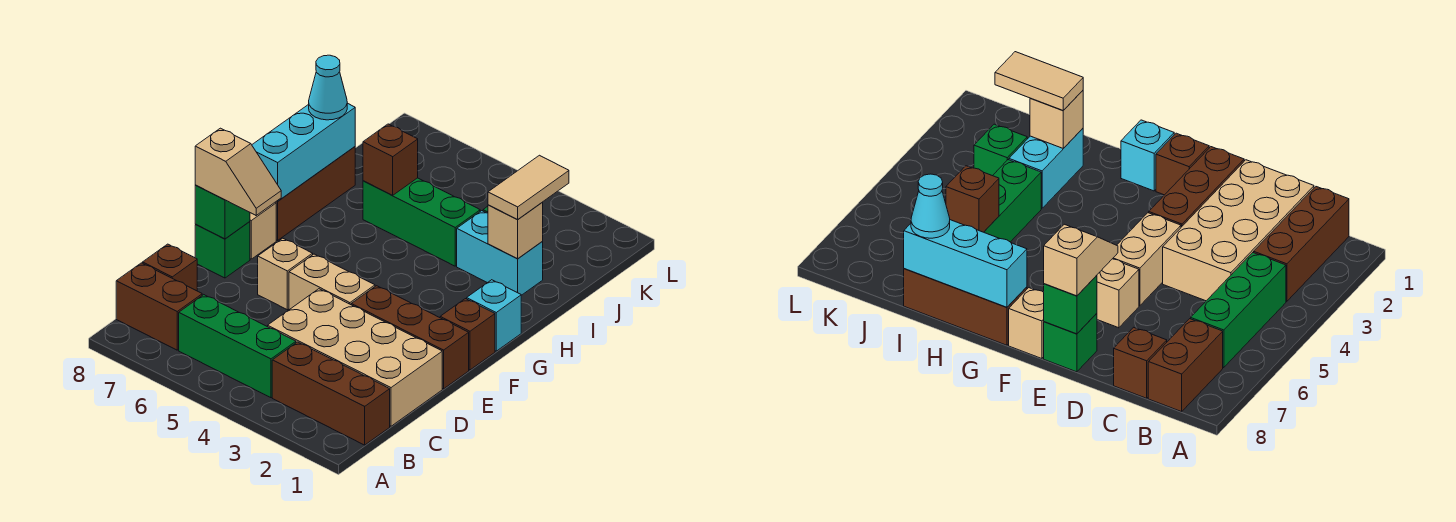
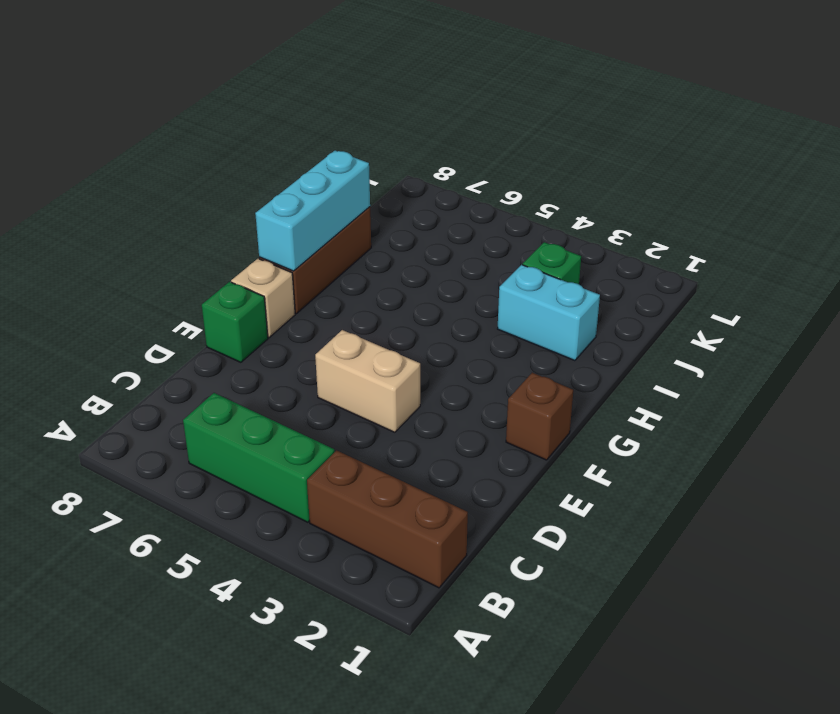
none -> brown 1x2 brick [116,263,202,350]
none -> tan 2x4 brick [268,289,442,426]
none -> brown 1x1 brick [143,244,197,291]

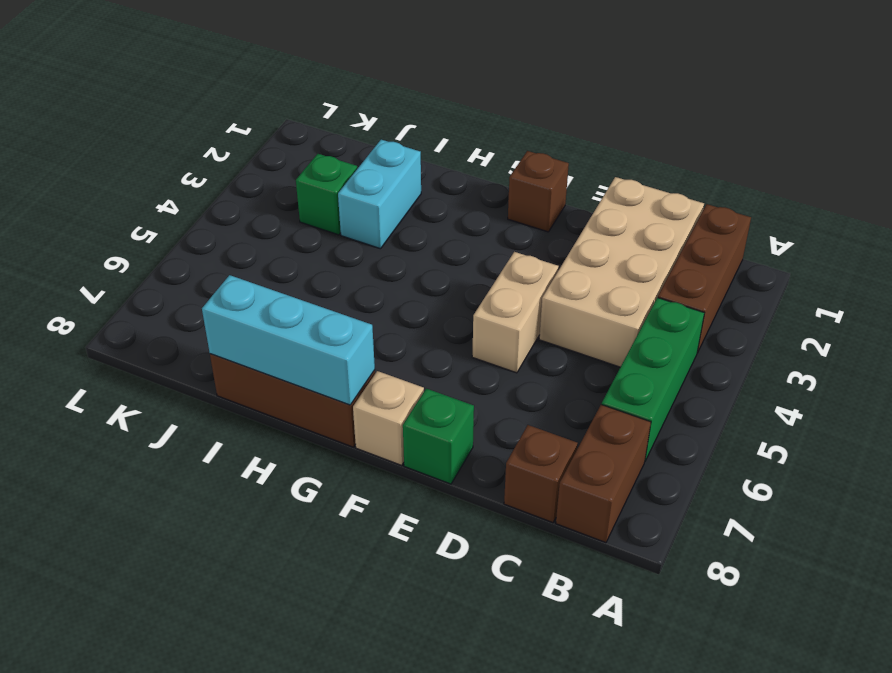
none -> brown 1x3 brick [351,286,469,389]
none -> tan 1x1 brick [258,238,313,310]
none -> cyan 1x1 brick [467,280,521,351]

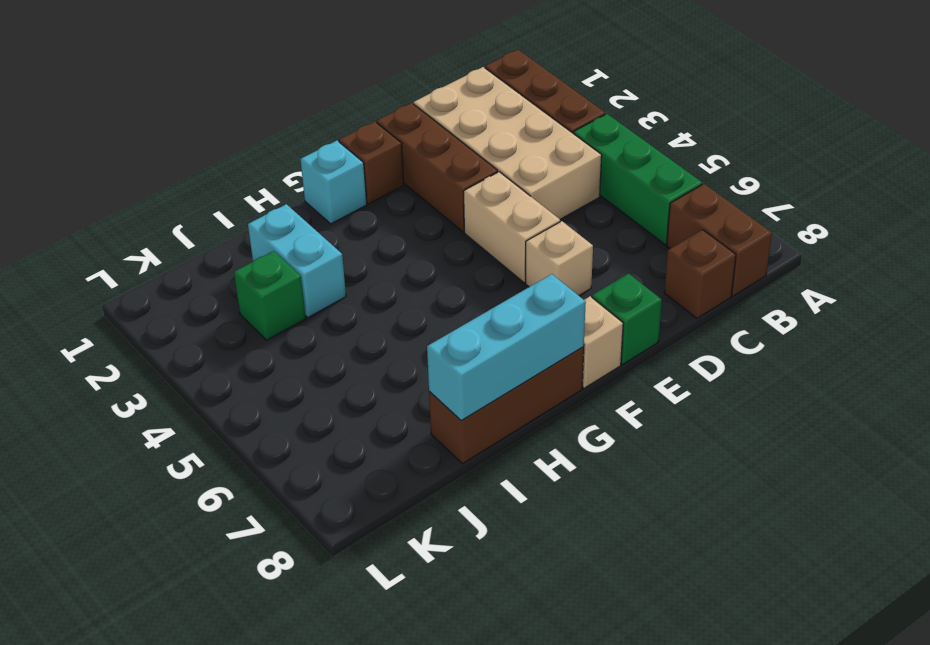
none -> green 1x3 brick [363,178,480,266]
none -> green 1x1 brick [195,185,250,239]
none -> tan 1x1 brick [488,202,543,259]

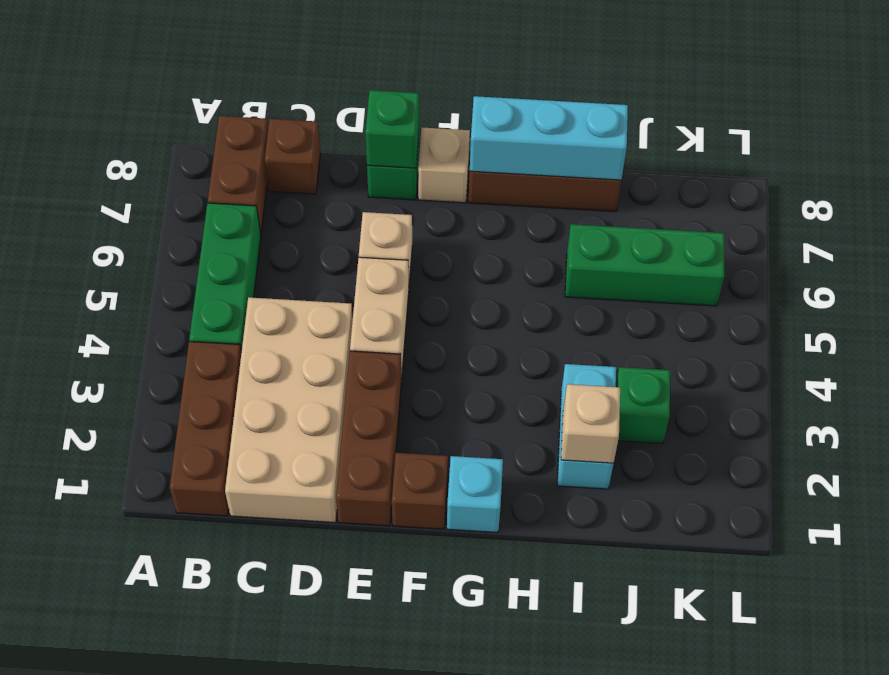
green 1x3 brick [565,224,724,306] -> green 1x3 brick turned to [363,178,480,266]
none -> brown 1x1 brick [363,124,418,195]
none -> tan 1x2 slope [195,128,281,215]
none -> tan 1x2 tile [488,155,569,220]

